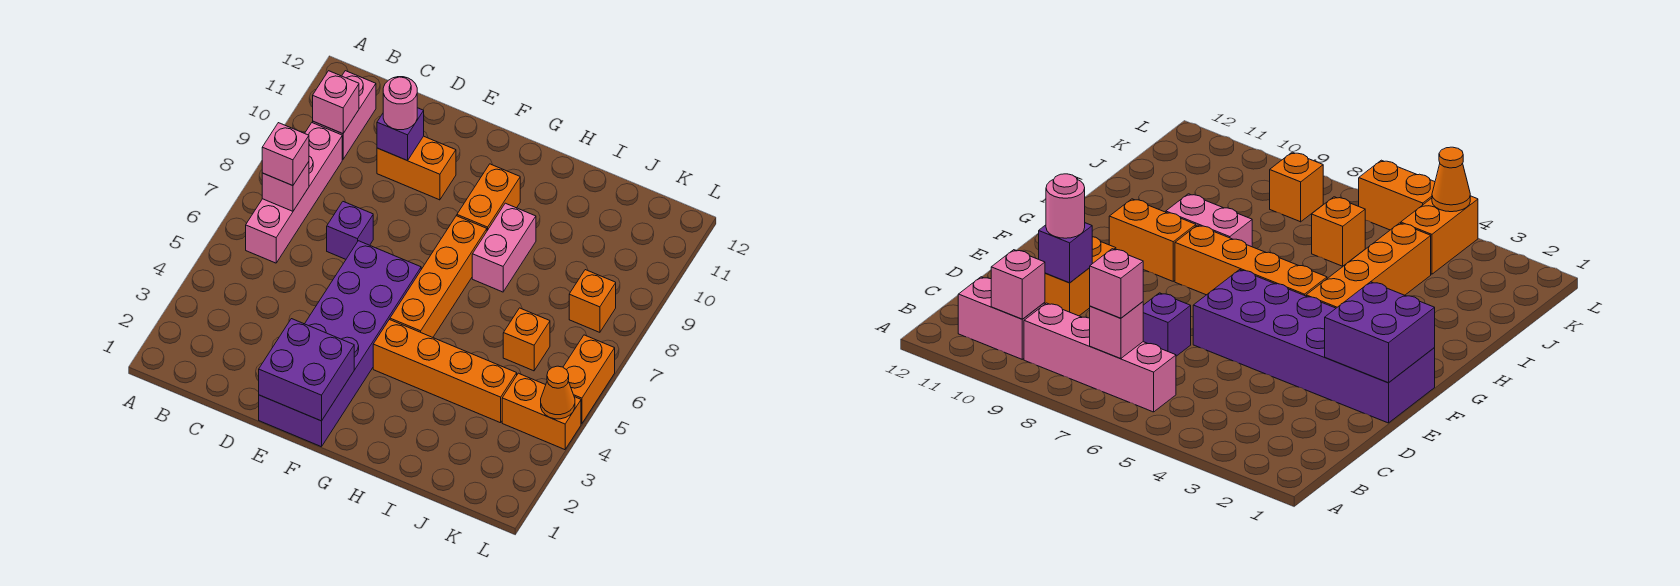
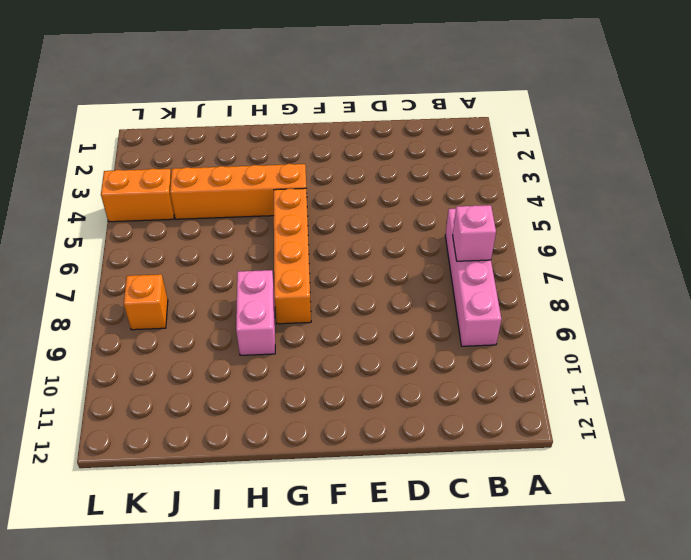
none -> pink 1x2 brick [313,71,376,159]
none -> purple 1x1 brick [327,202,373,259]
none -> orange 1x2 brick [377,136,456,200]

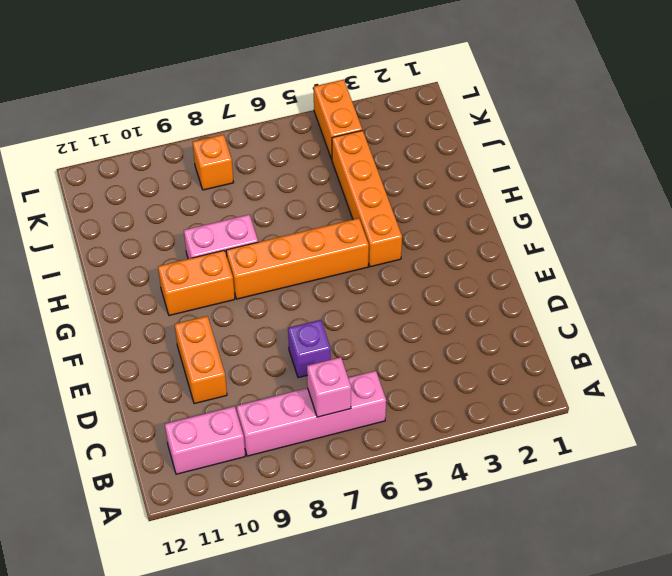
none -> purple 2x6 brick [259,241,421,447]
none -> orange 1x1 brick [503,308,550,371]
none -> orange 1x2 brick [563,335,615,424]

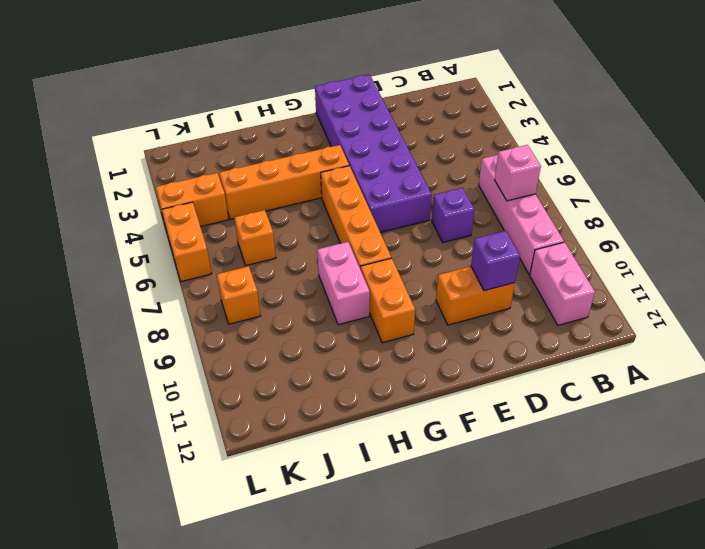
none -> pink 1x1 brick [313,71,359,134]
none -> purple 2x2 brick [259,319,354,421]
none -> orange 1x1 cone [541,366,575,419]

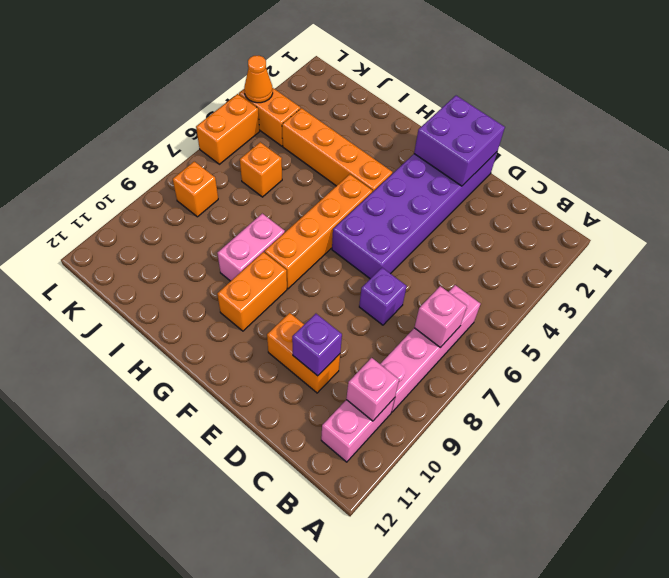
none -> pink 1x1 brick [262,123,309,186]
none -> pink 1x1 round brick [383,77,417,130]

